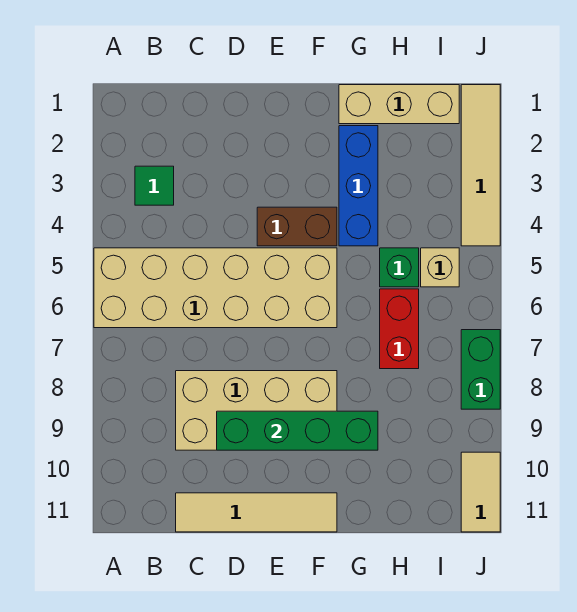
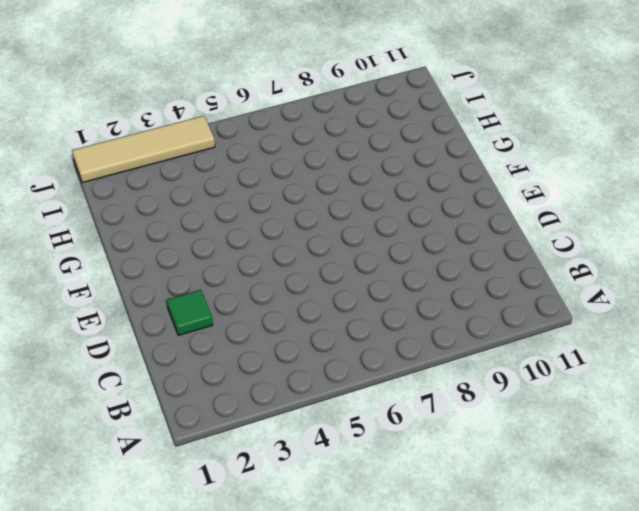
green 1x1 tile [167,290,213,336] -> green 1x1 tile moved to [135,166,174,205]
none -> tan 2x6 brick [94,248,337,328]
none -> tan 2x4 brick [176,371,337,450]
none -> tan 1x4 tile [176,493,337,532]

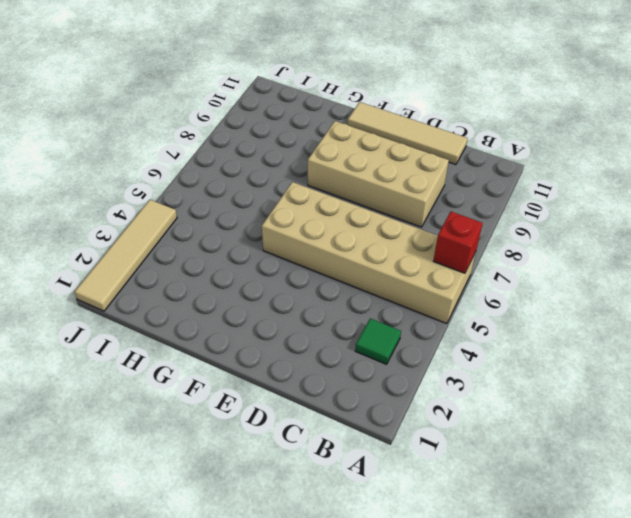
red 1x1 brick [433,212,483,273] -> none
none -> brown 1x2 brick [257,207,337,246]
none -> tan 1x3 brick [339,85,459,124]
none -> blue 1x3 brick [339,126,378,246]

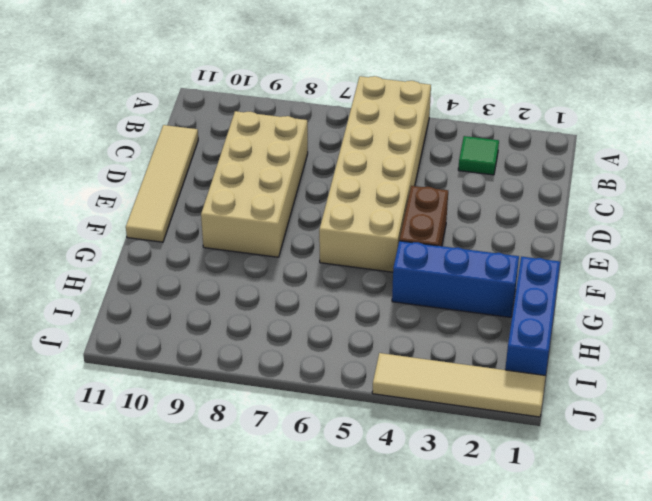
blue 1x3 brick [505,257,560,376] -> tan 1x3 brick [339,85,459,124]
none -> green 1x1 brick [380,248,419,287]
none -> red 1x2 brick [380,289,419,369]
none -> tan 1x1 brick [421,248,459,287]

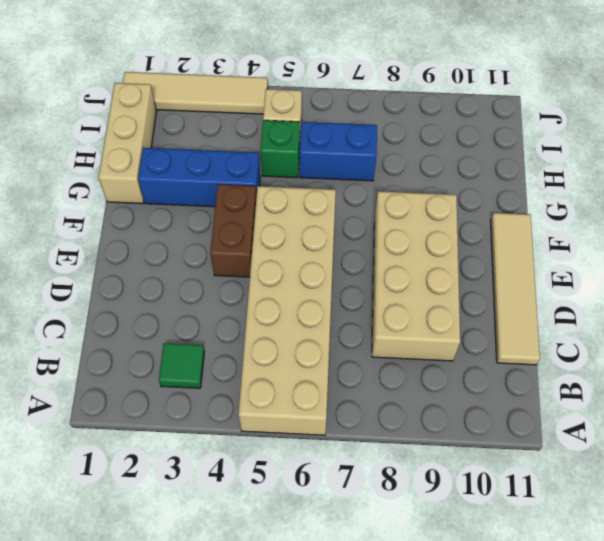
blue 1x2 brick [300,122,377,181] -> red 1x2 brick [380,289,419,369]
none -> green 1x2 brick [461,330,500,409]
none -> tan 1x2 tile [461,452,500,532]
none -> green 1x4 brick [217,411,378,450]

